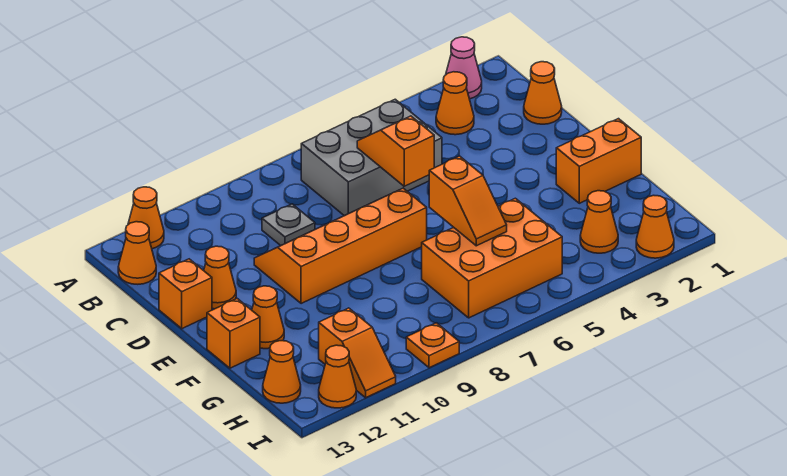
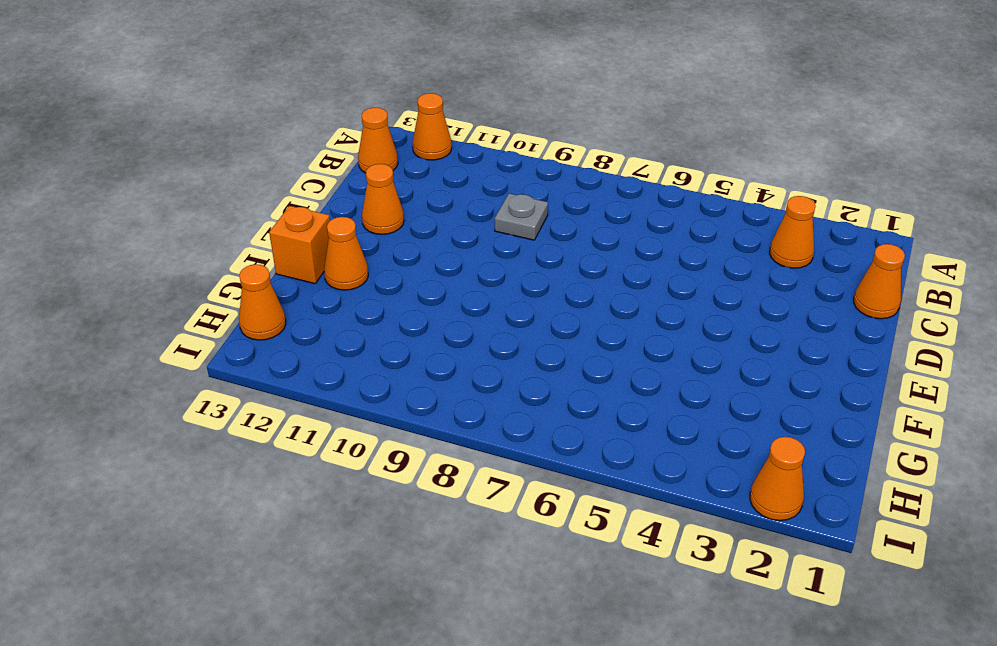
none -> pink 1x1 cone [446,37,482,99]
none -> grey 2x3 brick [301,99,442,216]
none -> orange 2x4 slope [254,188,427,304]

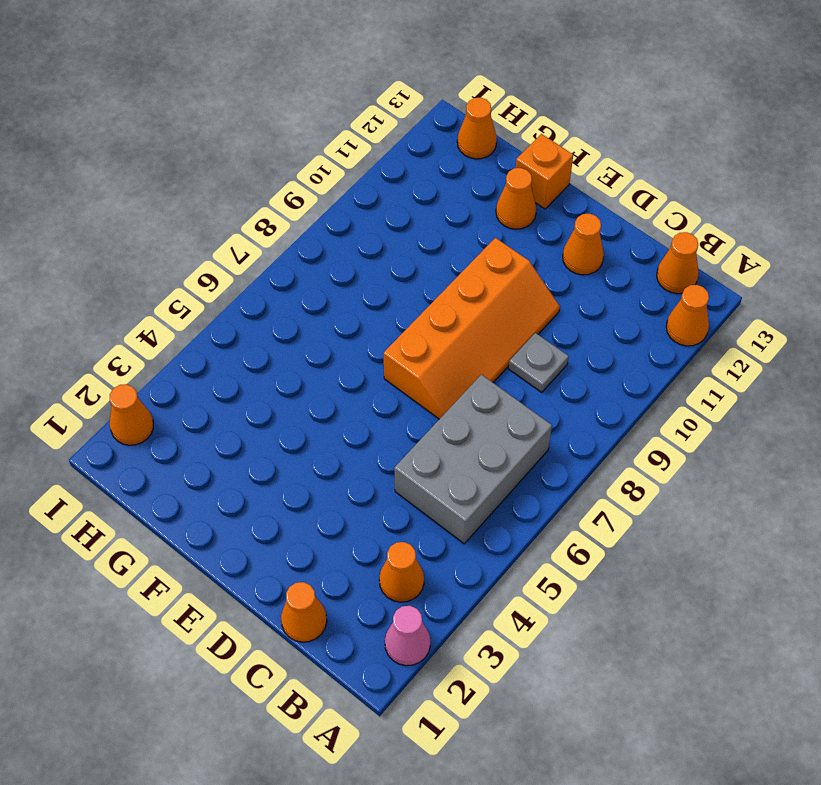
none -> orange 1x1 brick [159,259,212,329]
none -> orange 1x2 brick [556,119,641,203]
none -> orange 2x3 brick [422,198,562,318]

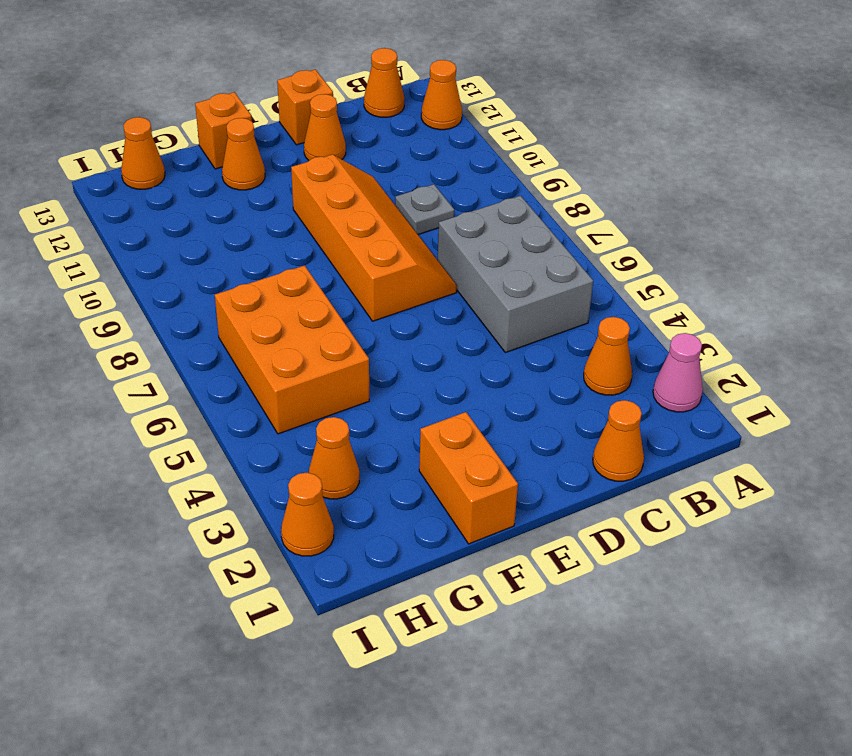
none -> orange 1x2 slope [319,308,396,398]
none -> orange 1x1 plate [406,323,459,368]
none -> orange 1x1 cone [319,345,356,408]

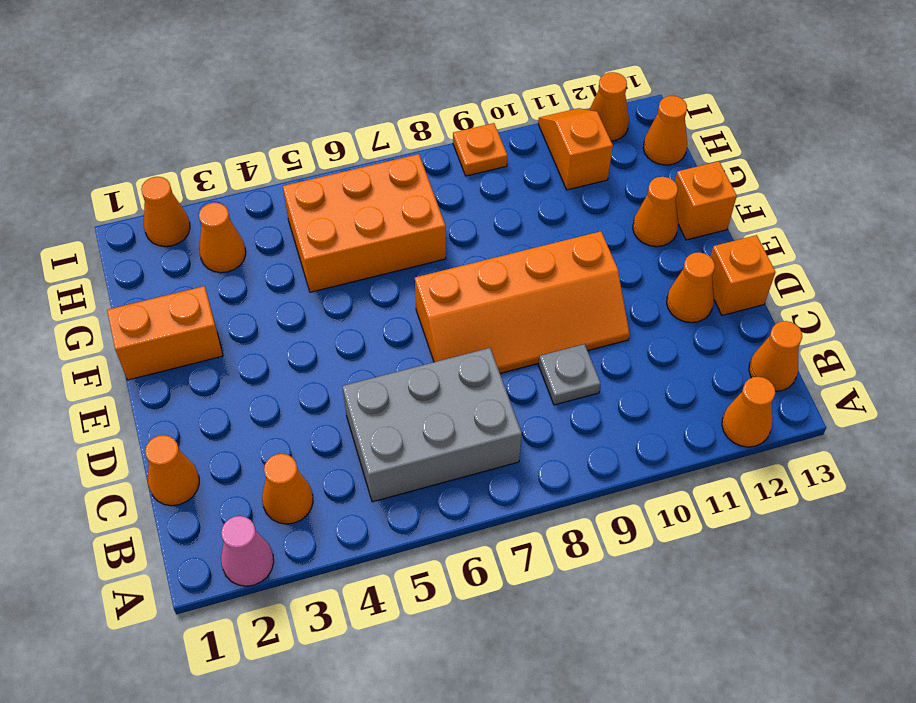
none -> orange 1x2 slope [357,116,434,186]
none -> orange 1x2 slope [429,156,507,246]

